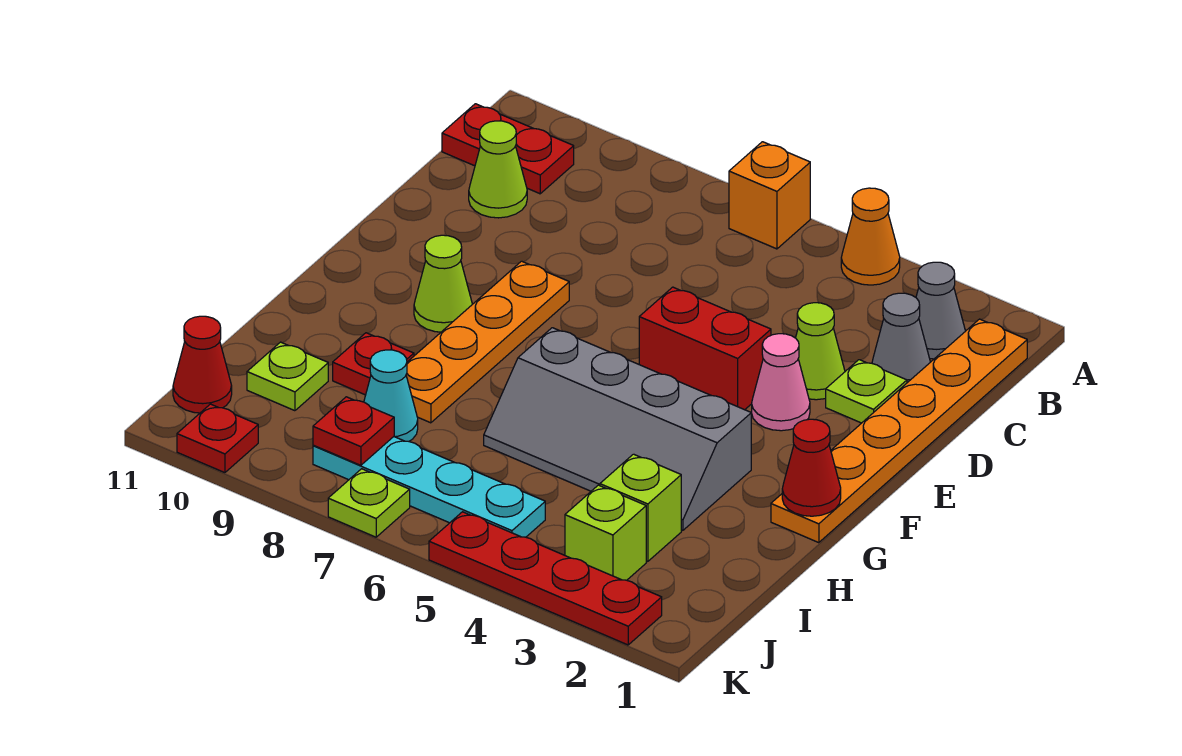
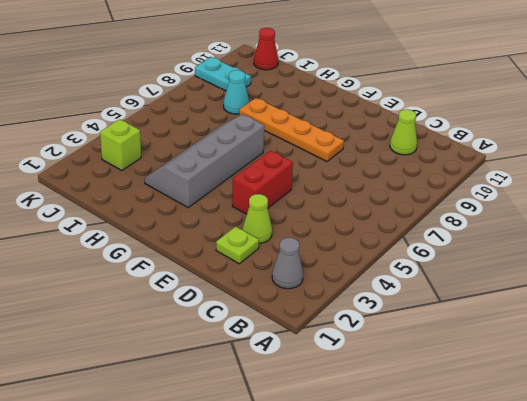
cyan 1x2 plate [195,57,251,91] -> none
none -> orange 1x1 cone [841,188,900,285]
none -> orange 1x1 brick [729,142,810,249]
none -> orange 1x6 plate [771,319,1027,543]

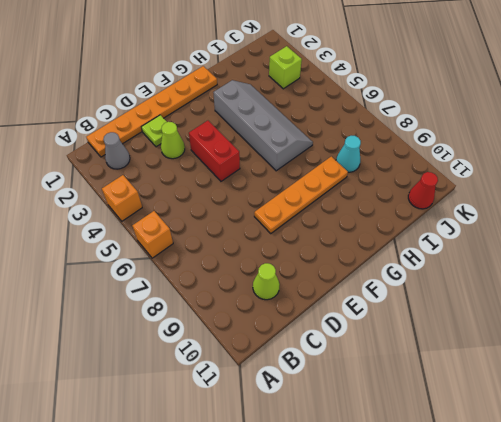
orange 1x1 brick [102,175,142,221] -> orange 1x1 cone [841,188,900,285]
none -> red 1x2 plate [442,104,574,194]
none -> grey 1x1 cone [872,293,930,383]
none -> pink 1x1 cone [752,334,810,431]

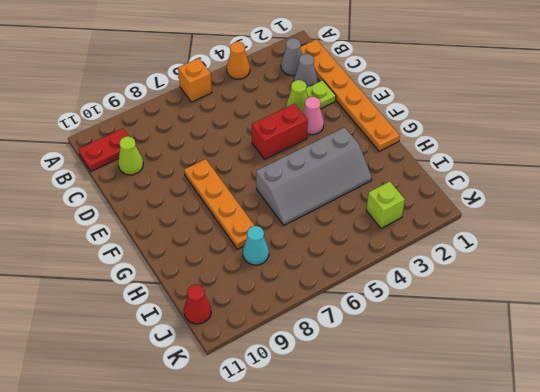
none -> lime 1x1 cone [414,235,472,332]
none -> red 1x1 plate [333,333,414,395]
none -> lime 1x1 brick [600,454,681,561]

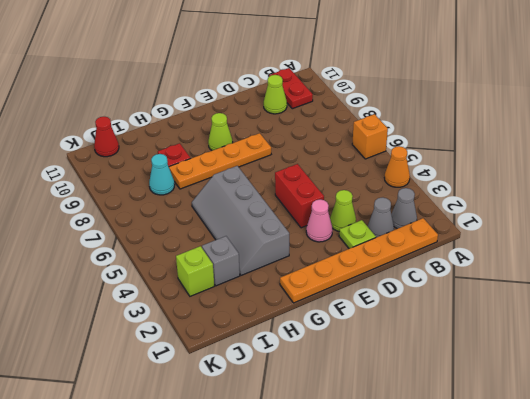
grey 1x1 brick [202,236,240,286] -> lime 1x1 brick [600,454,681,561]
none -> lime 1x1 plate [247,342,328,411]
none -> cyan 1x4 plate [313,437,545,537]
none -> red 1x4 plate [429,512,662,645]

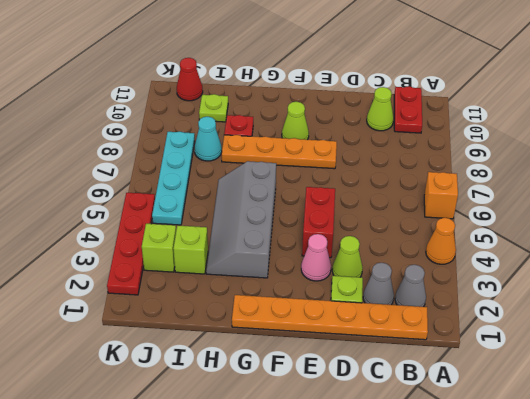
none -> lime 1x1 plate [328,469,410,537]
none -> red 1x1 plate [177,404,258,473]
none -> red 1x1 cone [782,419,841,516]

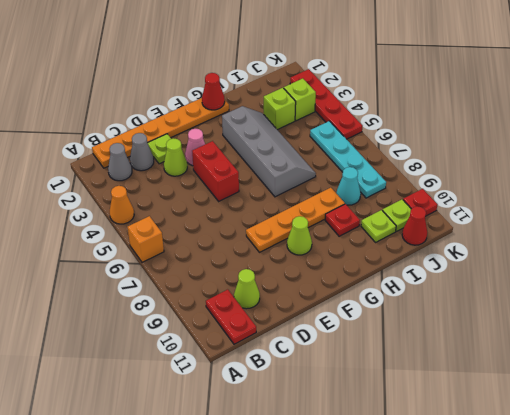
lime 1x1 plate [382,199,411,231] -> lime 1x1 plate moved to [328,469,410,537]
none -> red 1x1 plate [313,397,394,465]

